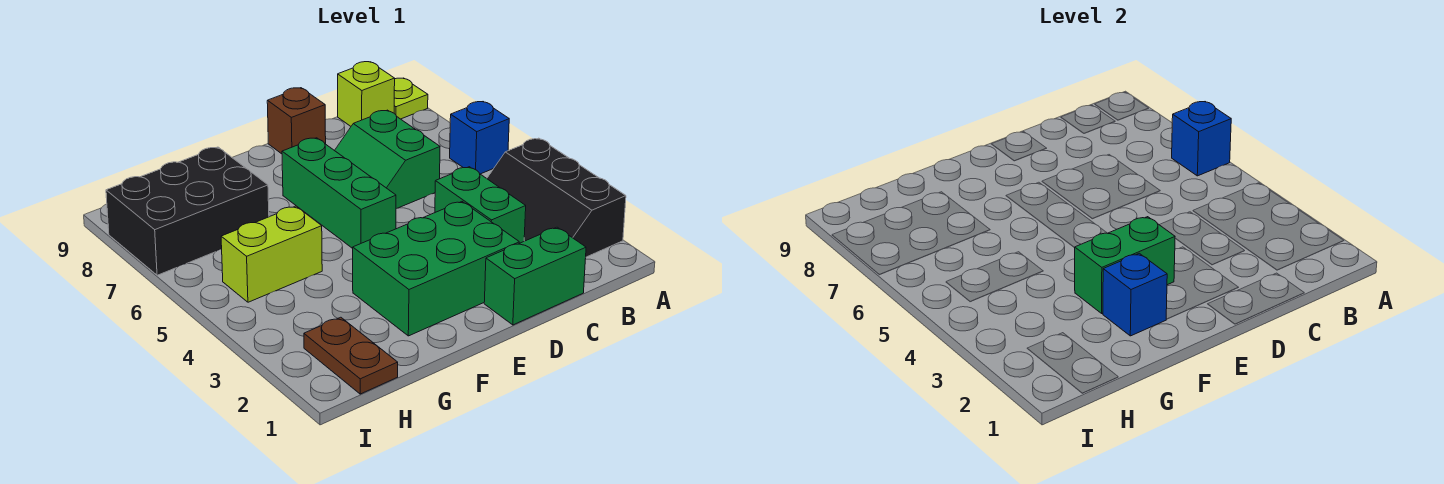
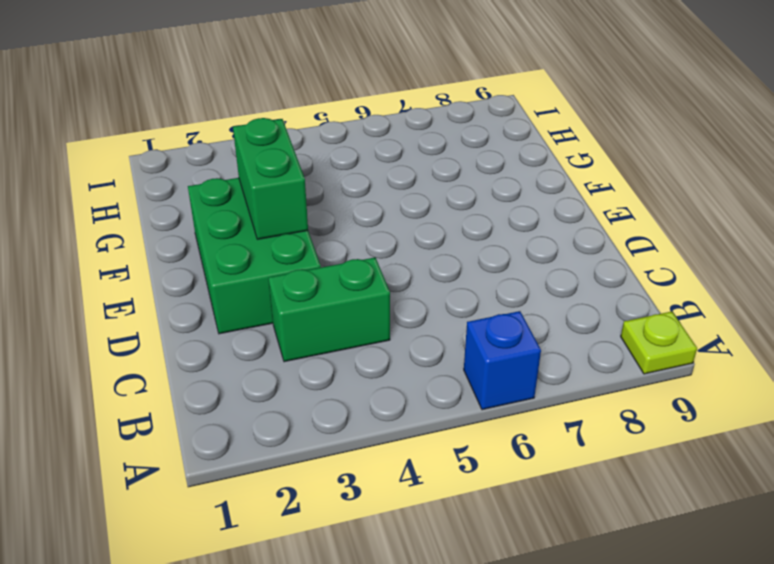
none -> black 2x3 slope [487,138,626,257]
none -> lime 1x1 brick [338,62,395,126]
none -> green 1x2 brick [484,227,586,325]

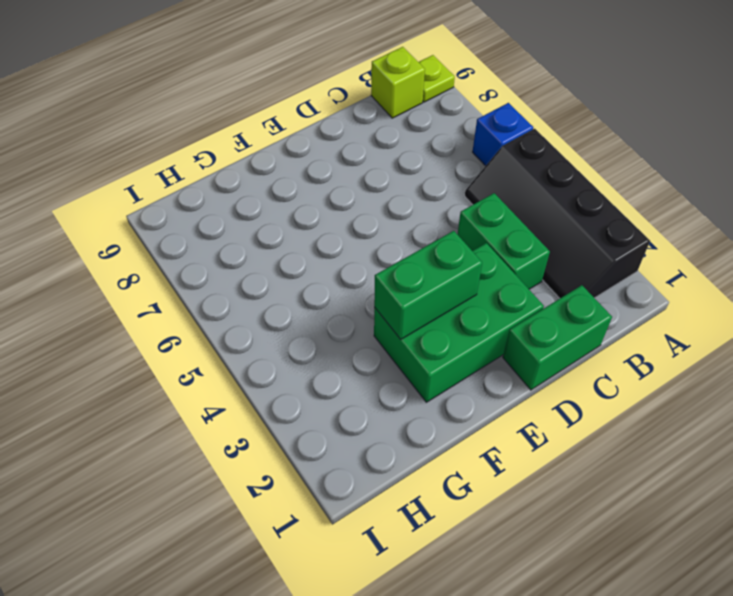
black 2x4 slope [465,129,650,298] -> black 2x3 slope [487,138,626,257]
none -> green 2x2 slope [335,110,440,209]
none -> brown 1x1 brick [267,88,326,154]
none -> green 1x3 brick [282,138,396,248]

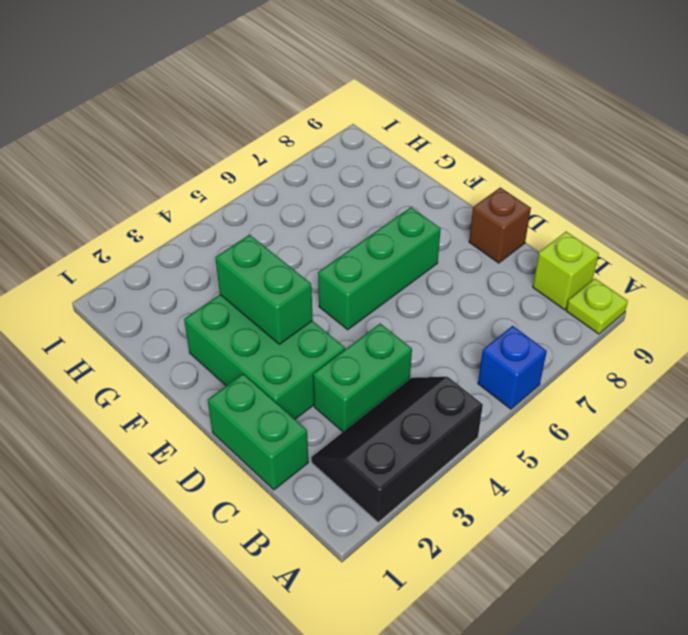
none -> green 2x2 slope [335,110,440,209]
none -> lime 1x2 brick [221,206,322,302]
none -> black 2x3 brick [106,147,269,275]

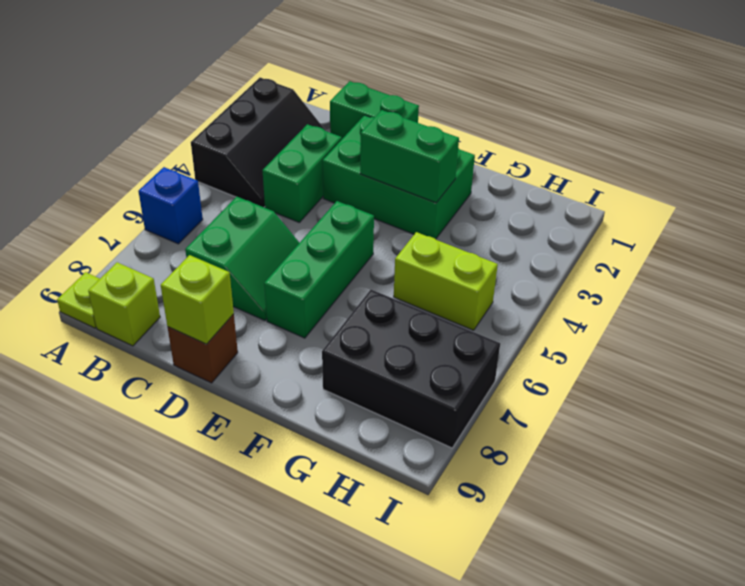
lime 1x1 brick [161,255,234,344] -> none
none -> brown 1x2 plate [304,317,398,394]
none -> blue 1x1 brick [1172,102,1231,176]
none -> blue 1x1 brick [1103,253,1167,336]

